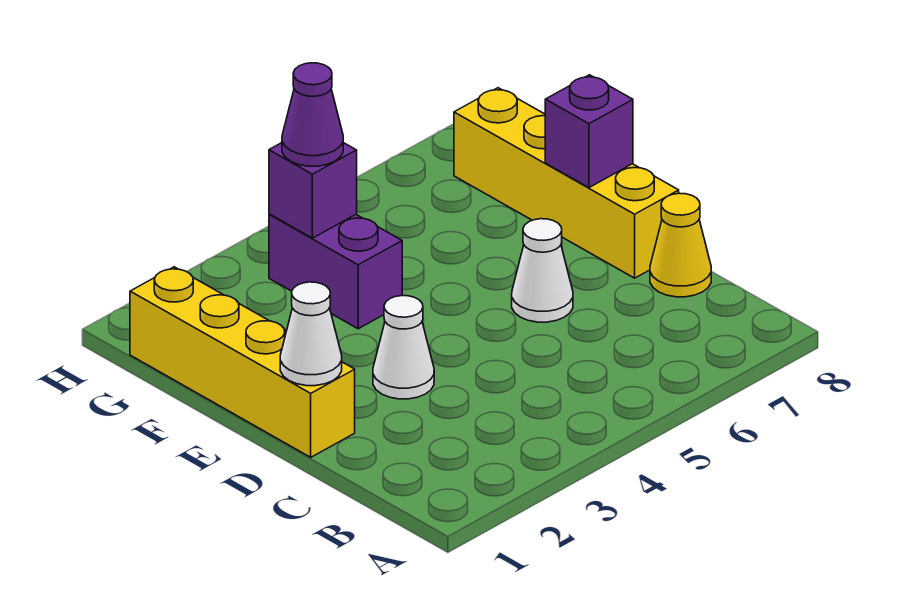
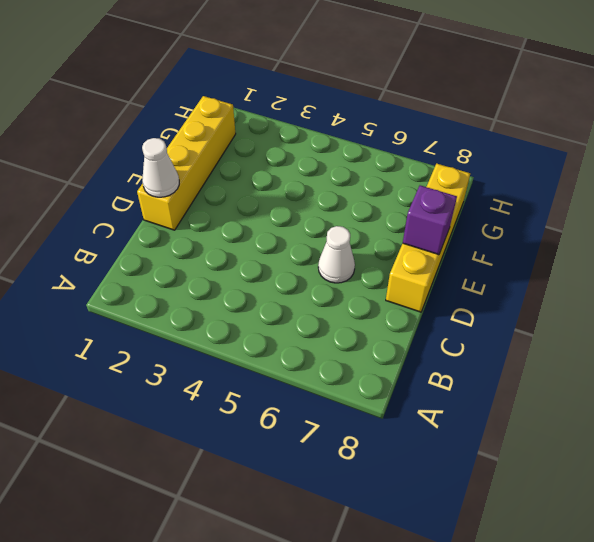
none -> yellow 1x1 cone [650,193,711,297]
none -> white 1x1 cone [373,296,434,399]

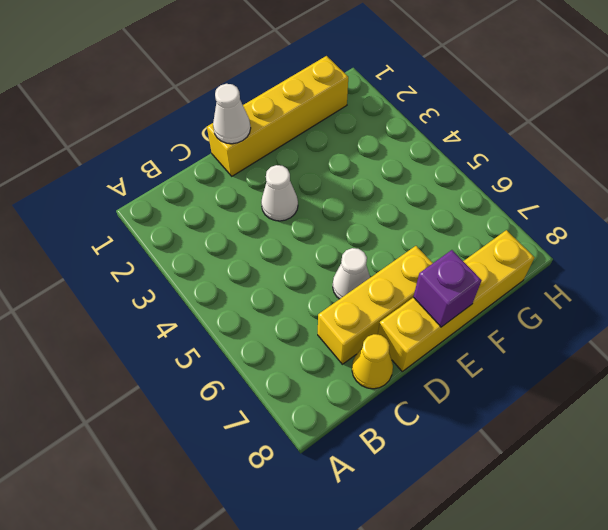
yellow 1x3 brick [318,246,433,364] -> none
none -> purple 1x2 brick [269,214,402,329]
none -> purple 1x1 brick [269,143,357,238]

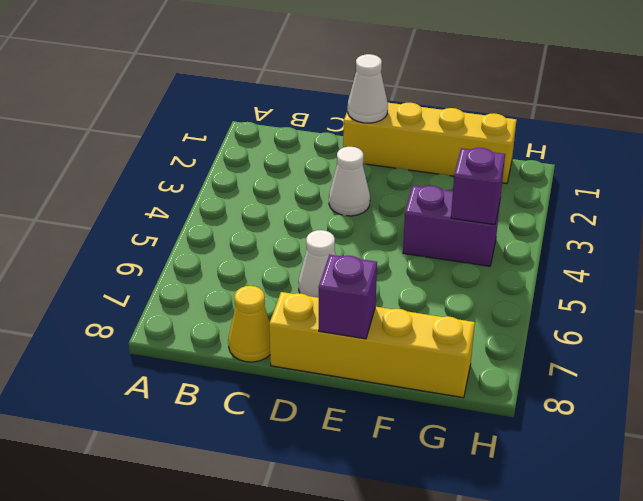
none -> purple 1x1 cone [282,63,343,166]

